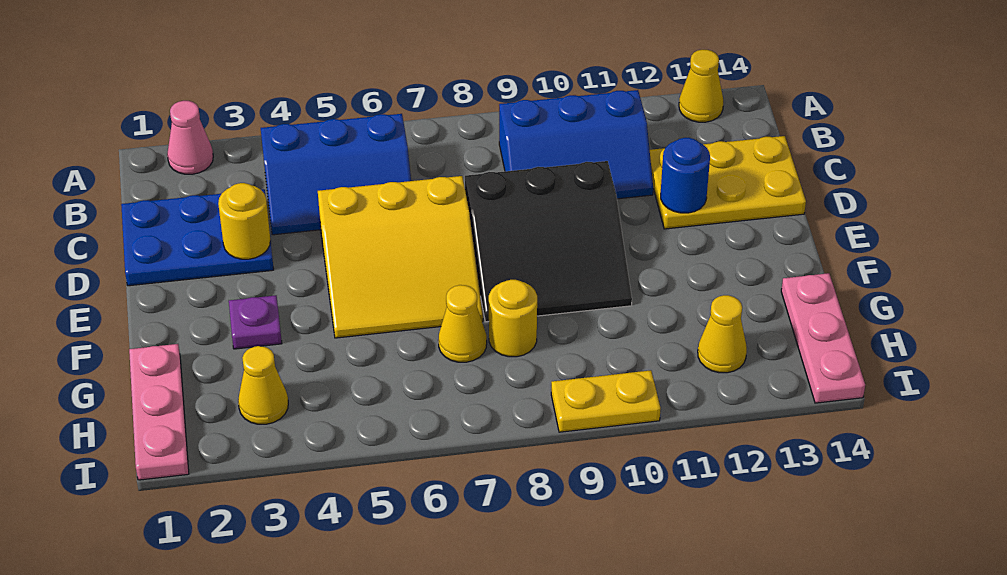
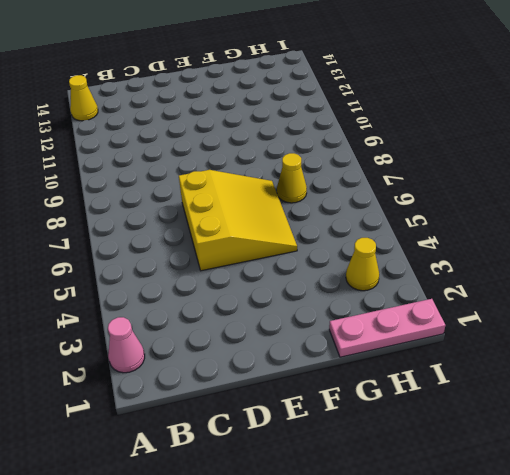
none -> blue 2x3 slope [261,114,411,235]
none -> blue 2x3 slope [499,90,653,199]
none -> blue 2x3 plate [121,189,274,286]

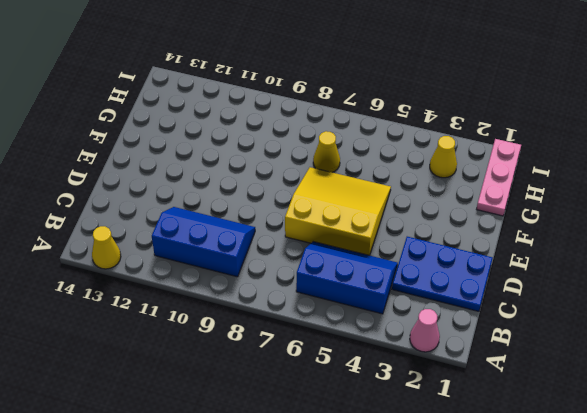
none -> yellow 2x3 plate [650,136,806,229]
none -> black 3x3 slope [465,161,632,322]
none -> purple 1x1 plate [229,295,282,349]

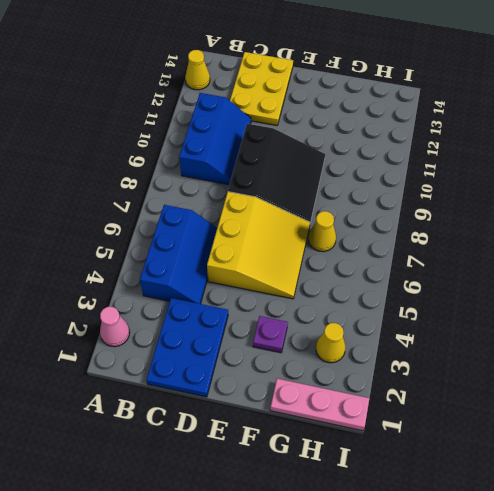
none -> yellow 1x1 round brick [489,280,537,357]
none -> pink 1x3 plate [781,273,865,403]
none -> yellow 1x1 cone [698,295,747,373]

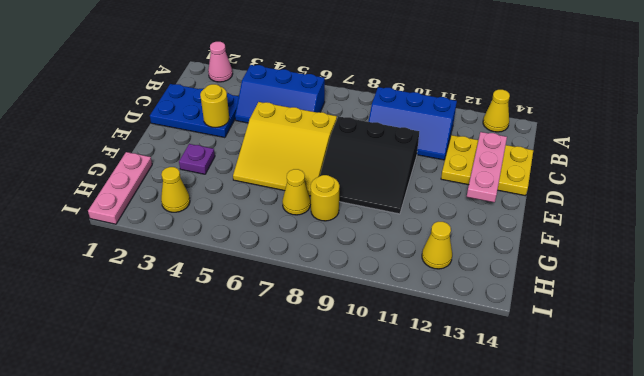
pink 1x3 plate [467,132,507,202] -> pink 1x3 plate moved to [781,273,865,403]
none -> yellow 1x2 plate [551,370,661,432]
none -> blue 1x1 round brick [661,138,710,213]

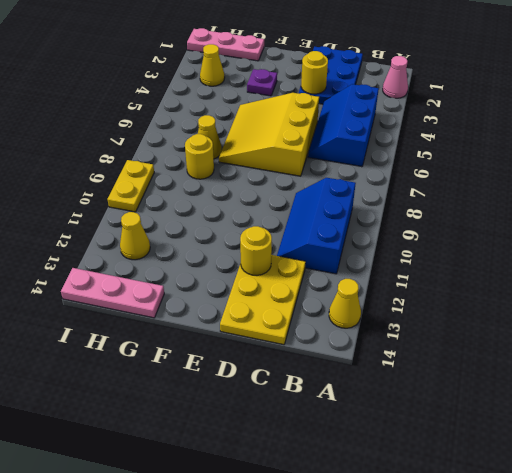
yellow 1x1 round brick [240,226,272,275] -> blue 1x1 round brick [661,138,710,213]
none -> black 3x3 slope [465,161,632,322]

